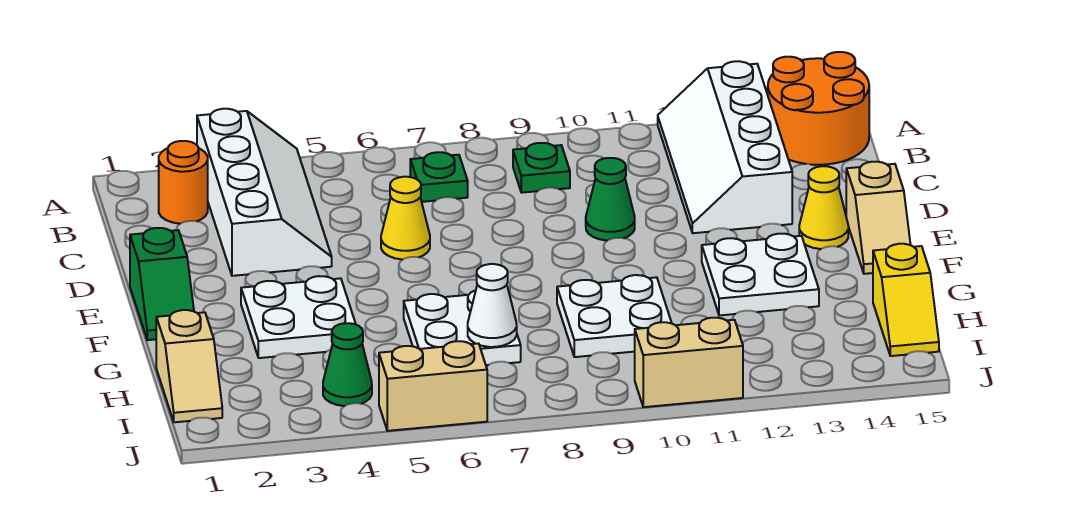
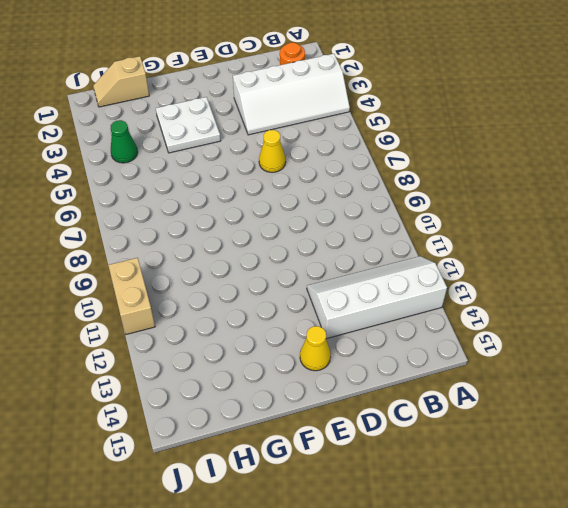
none -> orange 2x2 round brick [768,52,869,165]
none -> green 1x1 plate [410,152,468,202]
none -> green 1x1 plate [513,143,570,193]

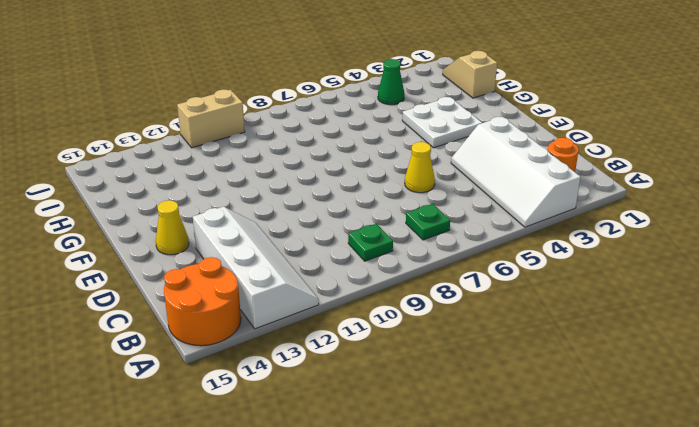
none -> green 1x1 cone [586,158,635,241]
none -> green 1x2 slope [130,228,194,340]
none -> tan 1x2 slope [846,162,911,274]

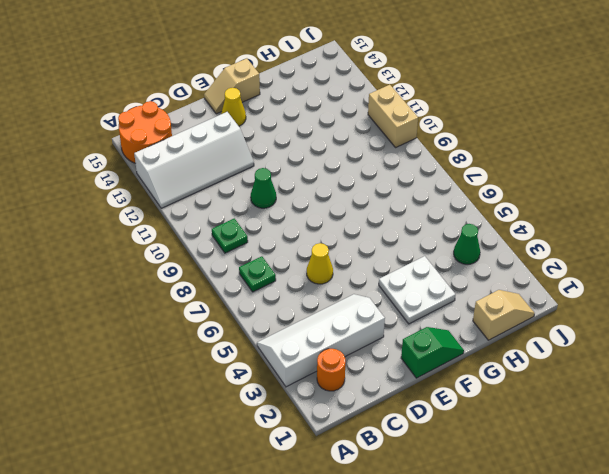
tan 1x2 slope [204,58,260,114] -> tan 1x2 slope turned to [846,162,911,274]
none -> white 2x2 plate [702,234,819,315]
none -> white 2x2 plate [404,291,521,365]
none -> white 2x2 plate [557,275,672,357]

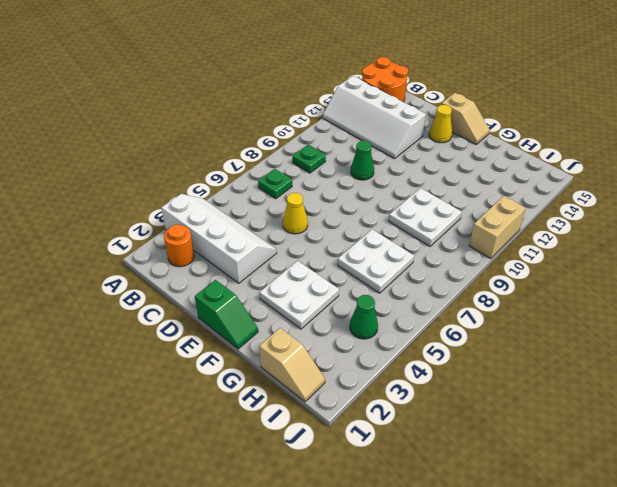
none -> white 2x2 plate [702,234,819,315]
none -> yellow 1x2 slope [873,244,939,356]
none -> tan 1x2 brick [379,341,487,431]

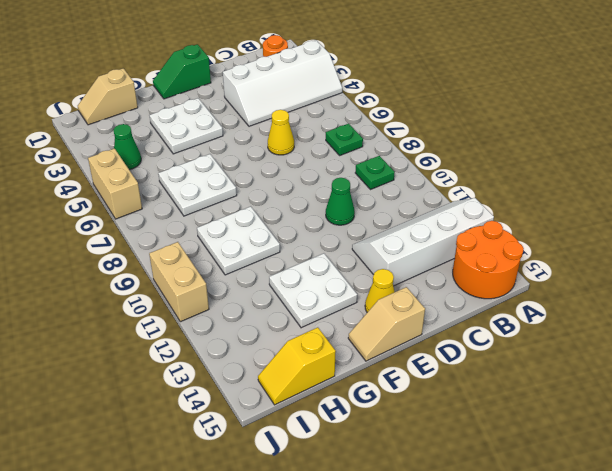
none -> white 1x1 cone [468,264,517,347]

